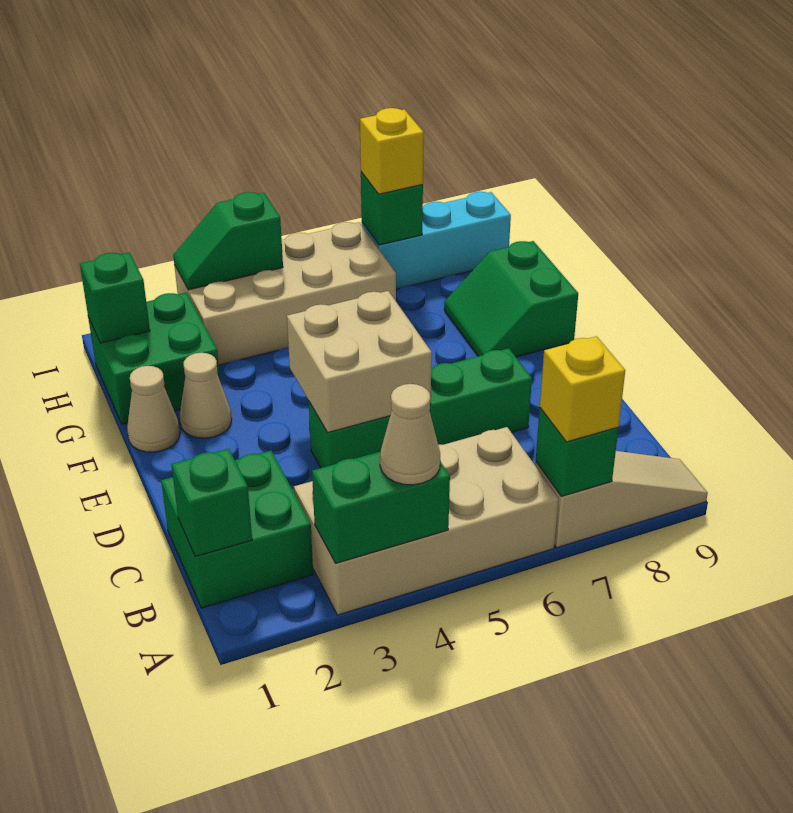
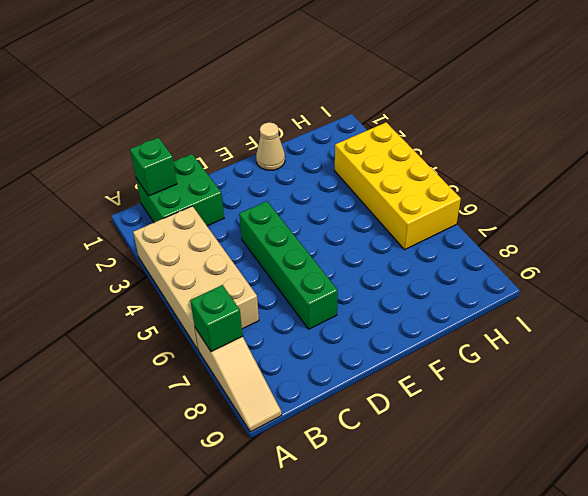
yellow 2x4 brick [335,122,461,250] -> tan 2x4 brick [174,222,396,365]
none -> tan 1x1 cone [180,353,232,438]
none -> green 2x2 slope [444,241,578,357]
none -> green 2x2 brick [88,292,220,424]

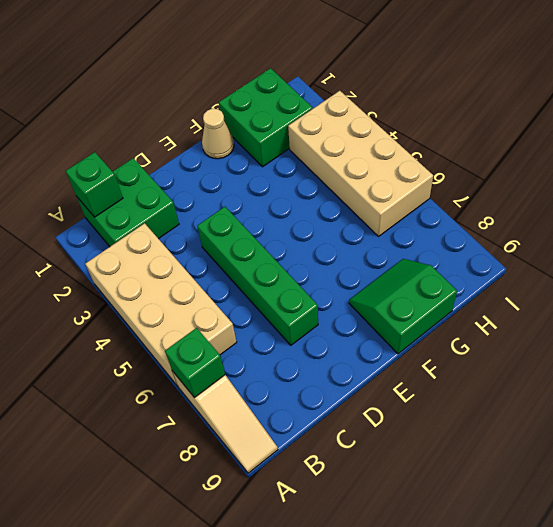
none -> tan 1x1 cone [180,353,232,438]
none -> cyan 1x3 brick [362,192,511,289]
none -> green 1x2 brick [312,452,450,563]

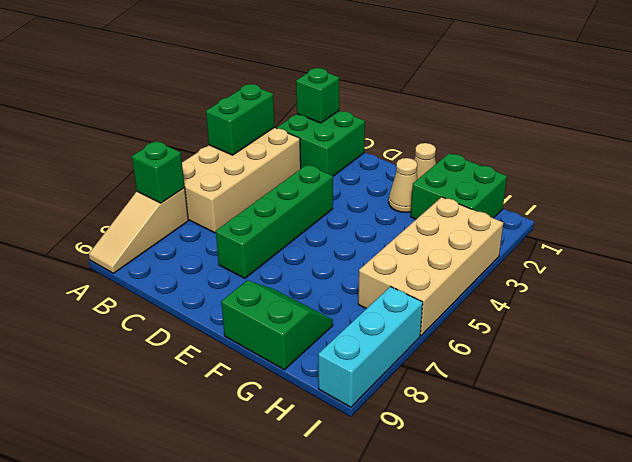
none -> tan 2x2 brick [287,291,432,432]
none -> green 1x1 brick [80,252,150,343]
none -> green 1x2 slope [173,192,283,290]

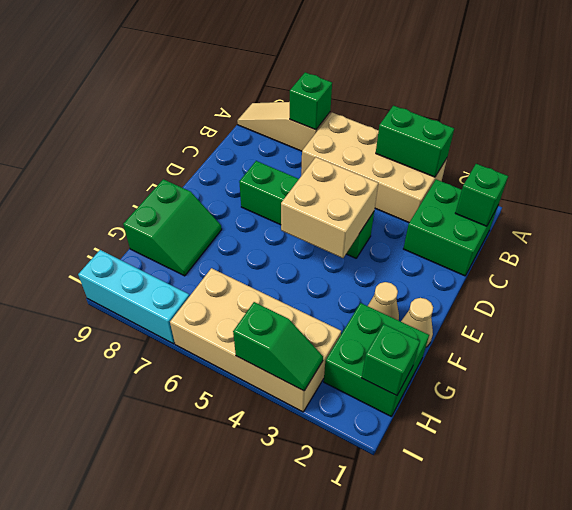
none -> green 1x1 brick [361,172,423,245]
none -> tan 1x1 cone [380,384,440,485]
none -> yellow 1x1 brick [540,336,625,442]

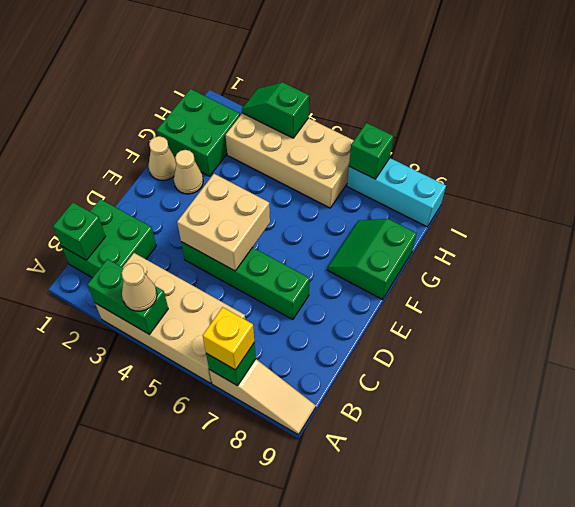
none -> green 1x1 brick [80,252,150,343]
none -> yellow 1x1 brick [360,108,424,194]

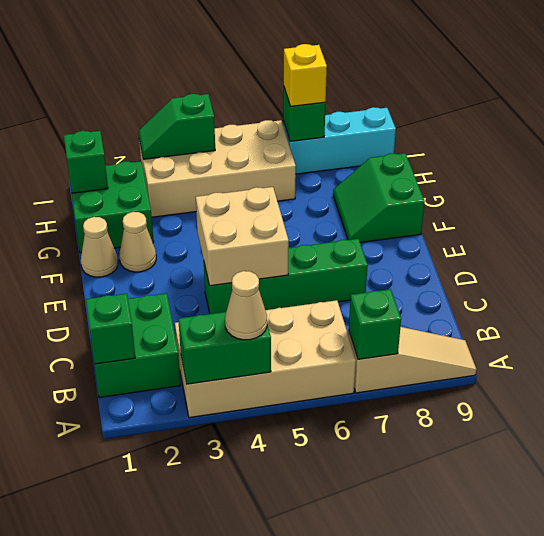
none -> yellow 1x1 brick [540,336,625,442]

